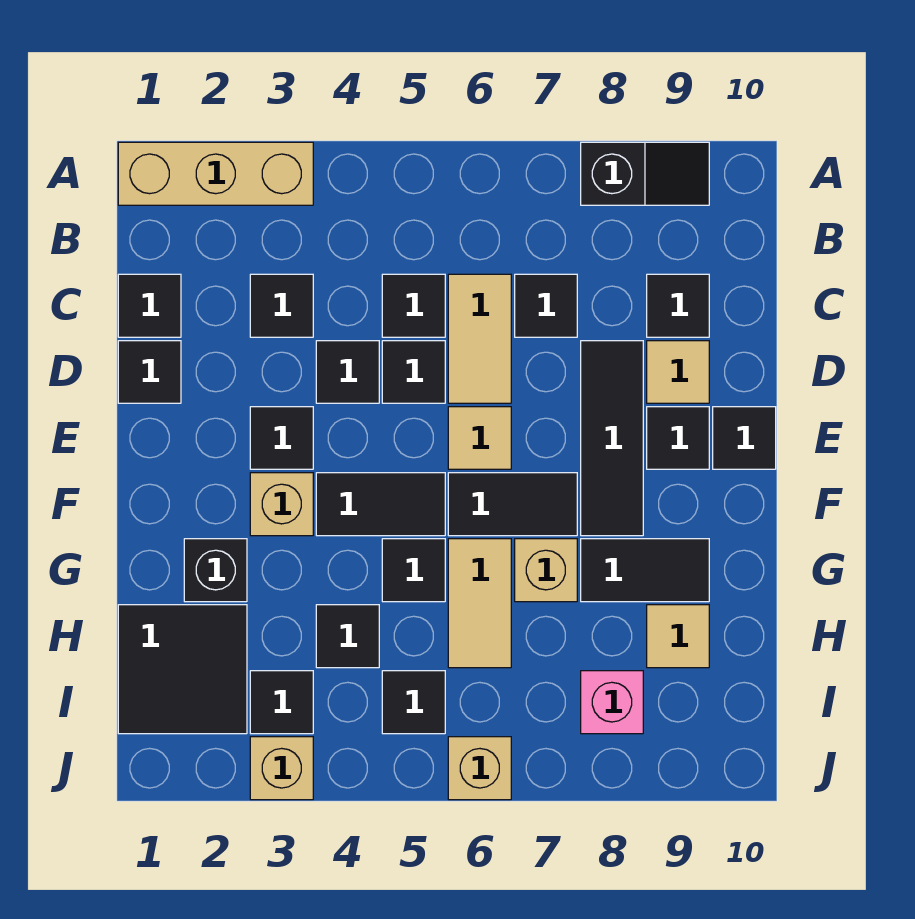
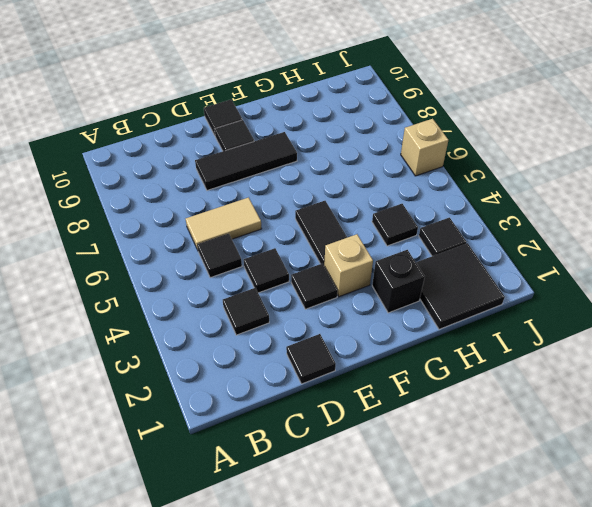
none -> tan 1x3 brick [118,142,313,205]
none -> black 1x2 slope [581,142,709,205]
none -> black 1x1 tile [118,274,181,337]
none -> black 1x1 tile [515,274,577,337]

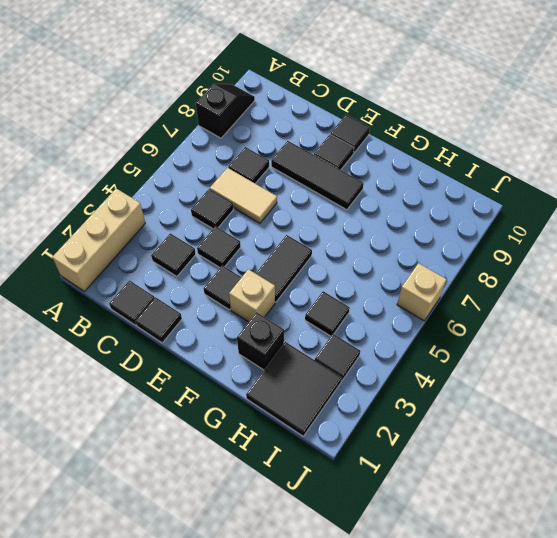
none -> black 1x1 tile [647,274,709,337]
none -> black 1x1 tile [382,341,445,403]
none -> tan 1x1 tile [647,341,709,403]
none -> tan 1x1 tile [448,407,511,469]

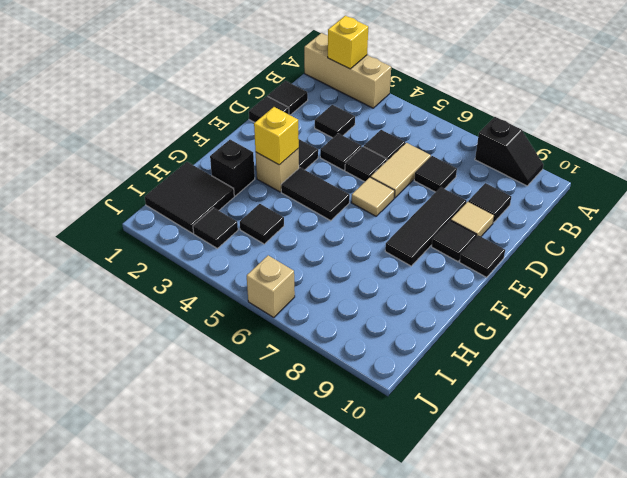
yellow 1x1 brick [328,16,368,69] -> none
yellow 1x1 brick [254,107,299,165] -> none
none -> black 1x2 tile [448,473,577,536]
none -> black 1x1 tile [382,539,445,602]
none -> tan 1x2 tile [448,539,511,668]
none -> tan 1x1 brick [515,539,577,602]

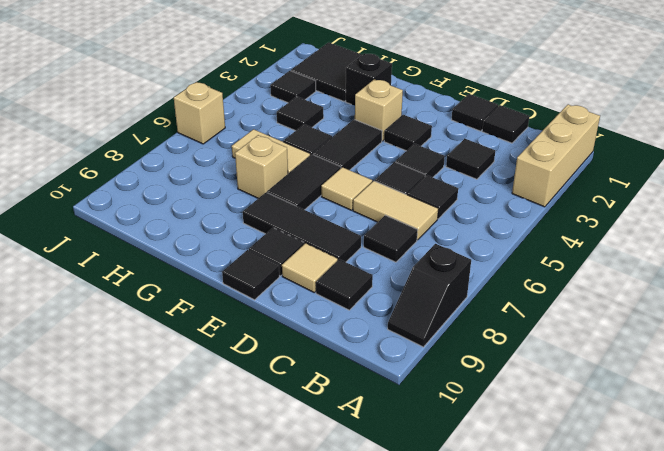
none -> black 1x2 tile [581,539,709,602]
none -> tan 1x1 tile [647,605,709,668]
none -> black 1x1 tile [382,671,445,734]
none -> pink 1x1 brick [581,671,643,734]

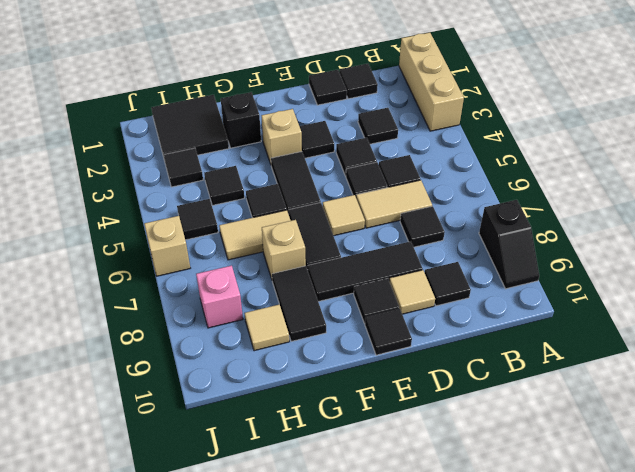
none -> tan 1x1 brick [250,737,313,800]

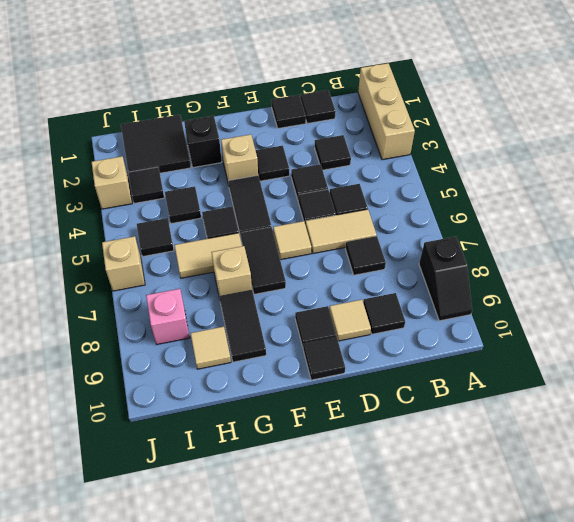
none -> black 1x3 tile [581,341,643,536]

